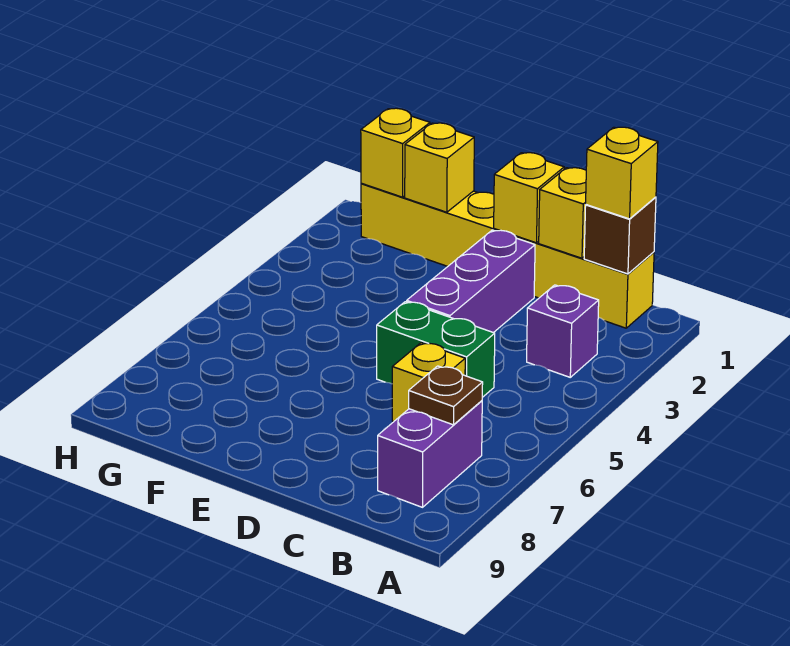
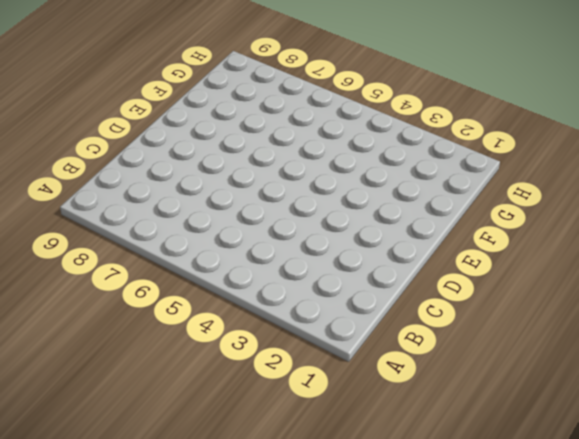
none -> yellow 1x6 brick [361,183,654,328]
none -> purple 1x1 brick [527,285,599,377]
none -> purple 1x2 brick [378,401,482,507]

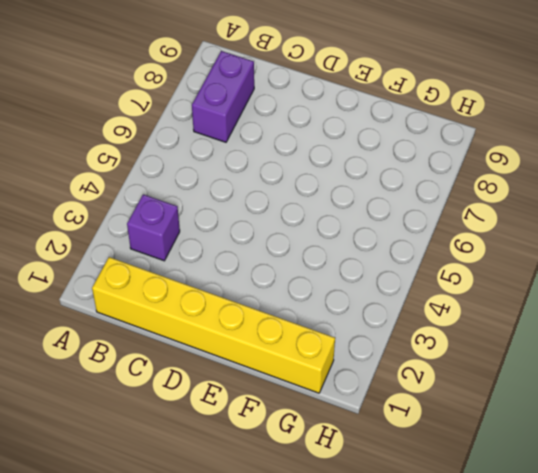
none -> green 1x2 brick [377,302,495,397]
none -> yellow 1x1 brick [392,343,465,422]
none -> purple 1x3 brick [407,230,535,333]

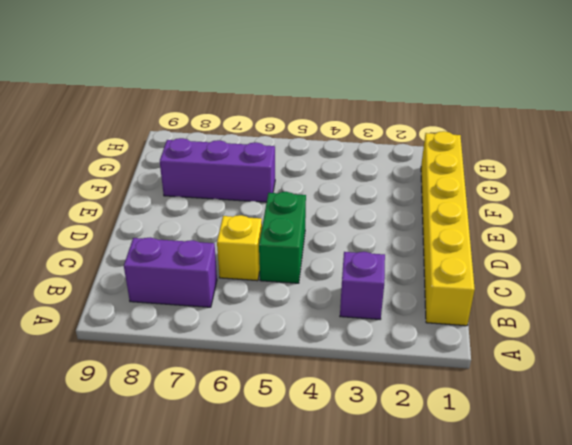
purple 1x3 brick [160,138,275,202] -> purple 1x3 brick moved to [407,230,535,333]
none -> brown 1x1 brick [584,197,656,274]
none -> brown 1x1 plate [409,366,483,425]
none -> yellow 1x1 brick [539,168,586,258]

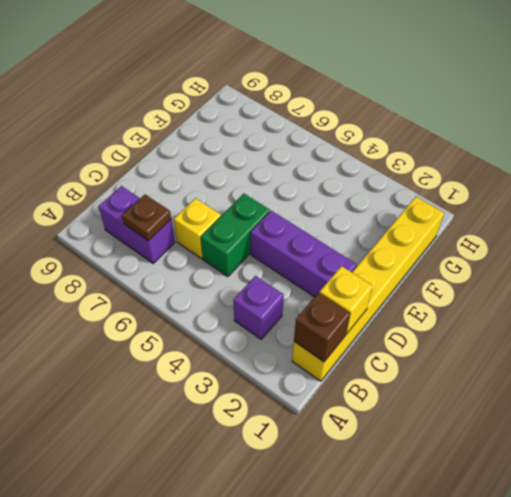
none -> yellow 1x1 brick [494,153,564,243]
none -> yellow 1x1 brick [405,123,474,212]
none -> yellow 1x1 brick [361,108,430,197]

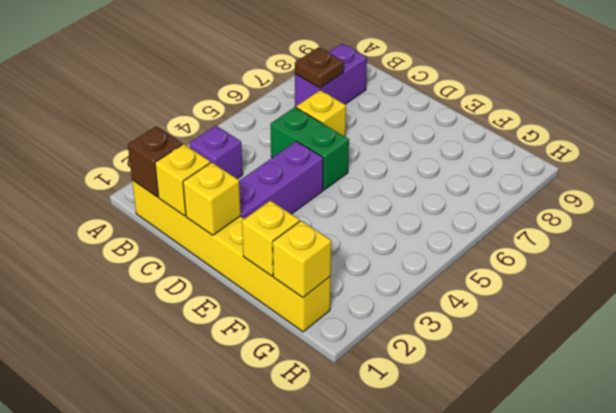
none -> yellow 1x1 brick [586,127,658,219]

